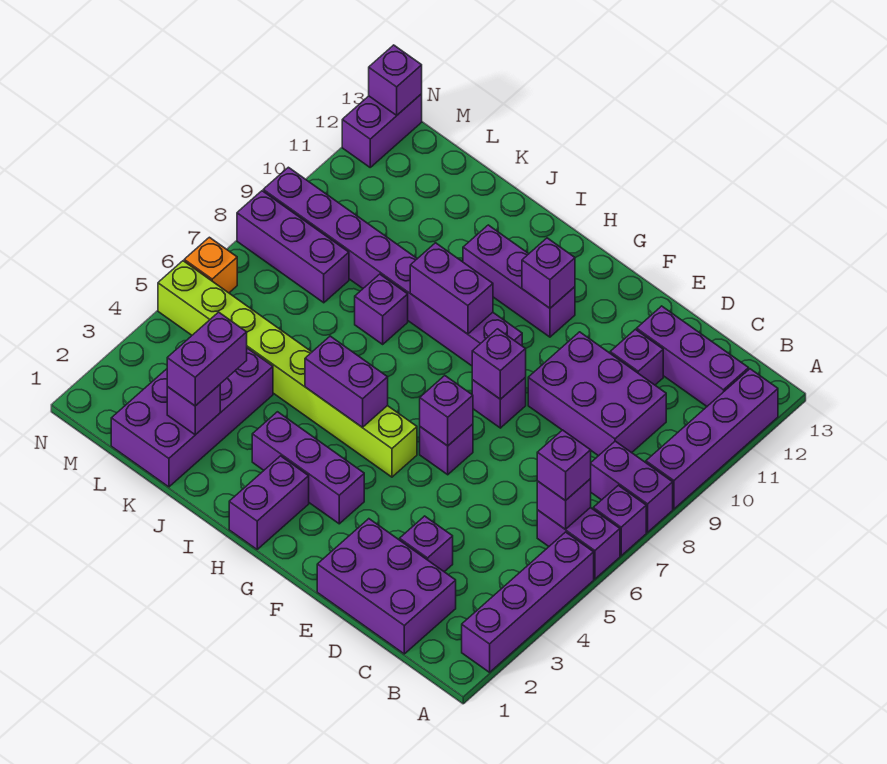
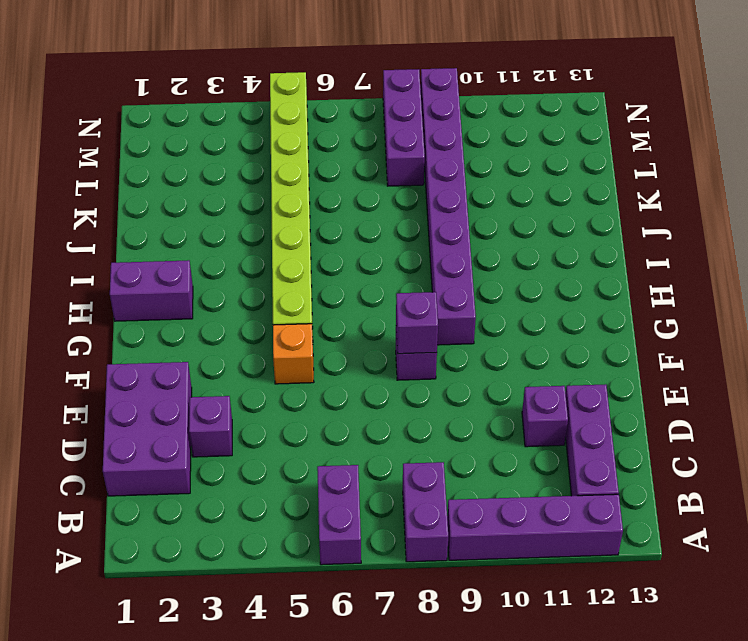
orange 1x1 brick [273,324,314,384] -> orange 1x1 brick moved to [184,237,237,293]
none -> purple 1x4 brick [462,532,594,672]
none -> purple 1x1 brick [593,485,646,556]
none -> purple 2x3 brick [528,332,666,456]
none -> purple 1x1 brick [420,424,473,475]

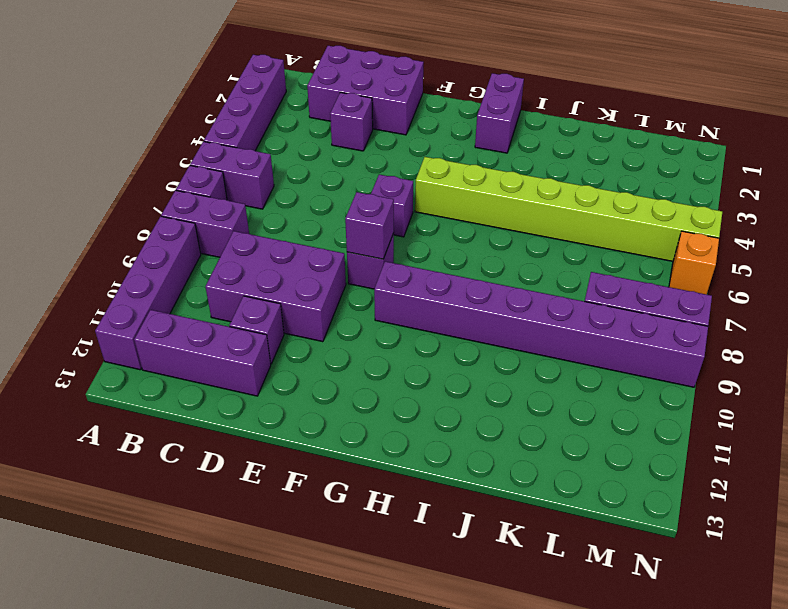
none -> purple 1x3 brick [252,412,364,524]
none -> purple 1x3 brick [463,225,575,337]
none -> purple 1x1 brick [355,274,408,344]
none -> purple 2x4 brick [111,348,273,487]

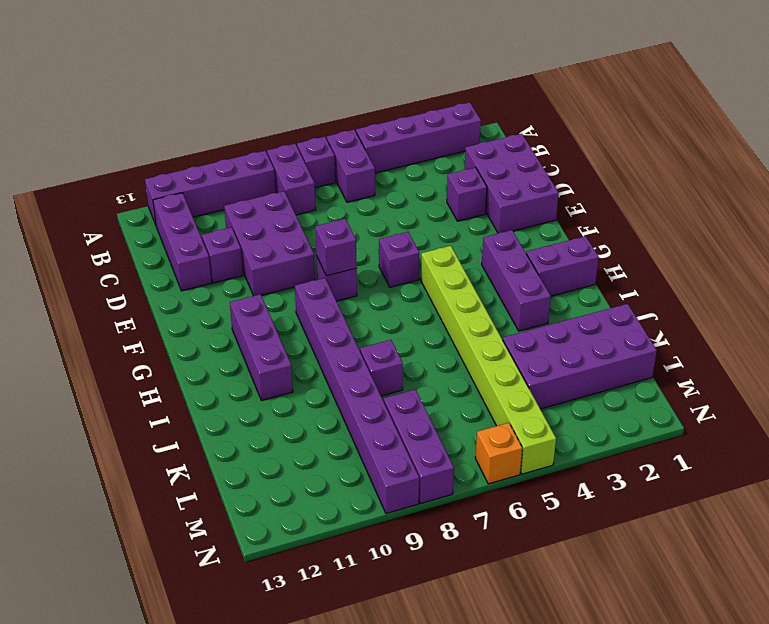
none -> purple 1x2 brick [342,94,422,167]
none -> purple 1x1 brick [537,479,591,530]
none -> purple 1x1 brick [420,376,473,446]
none -> purple 1x1 brick [522,238,575,308]

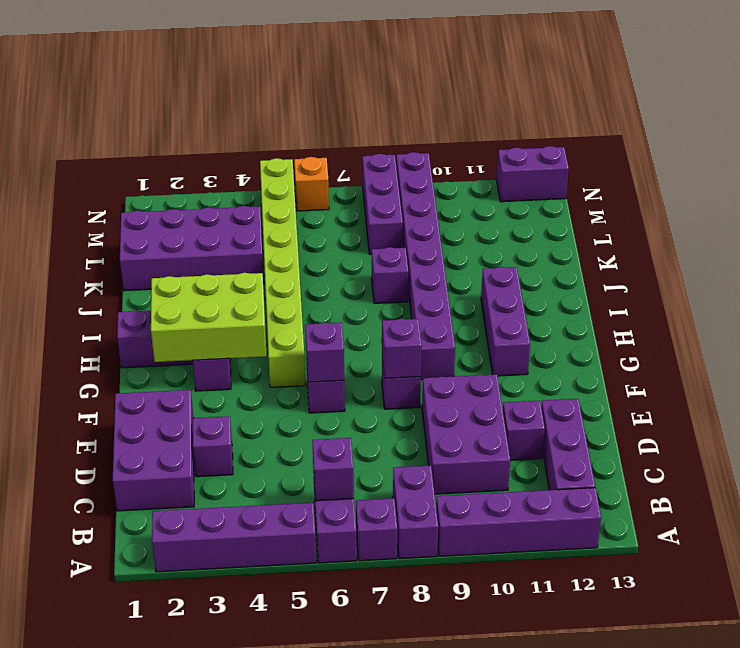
lime 2x3 brick [151,273,266,362] -> none
none -> purple 1x1 brick [522,238,575,308]
none -> purple 1x2 brick [305,336,388,427]
none -> purple 1x2 brick [410,243,493,334]
none -> purple 1x1 brick [167,385,220,435]

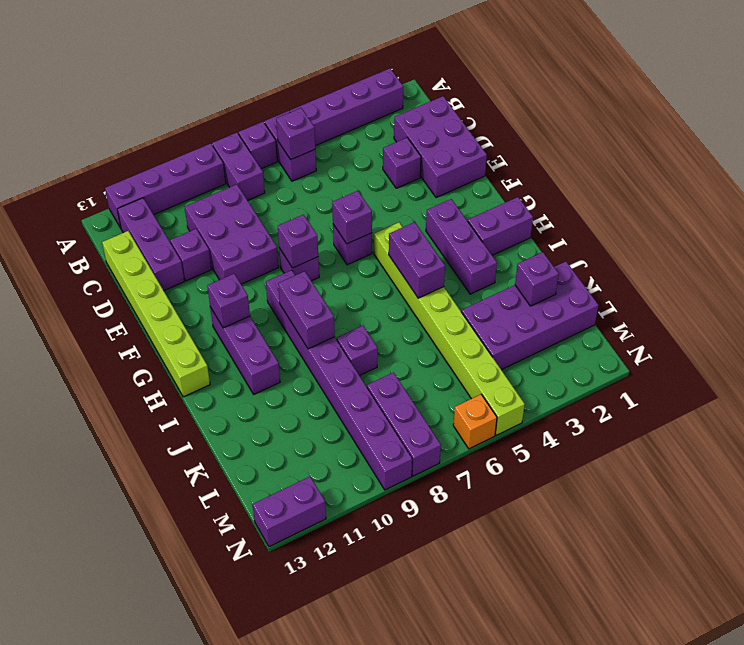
lime 1x6 brick [102,231,210,397] -> none
none -> purple 1x1 brick [369,45,422,115]
none -> purple 1x1 brick [537,430,591,501]
none -> purple 1x2 brick [167,312,247,406]

